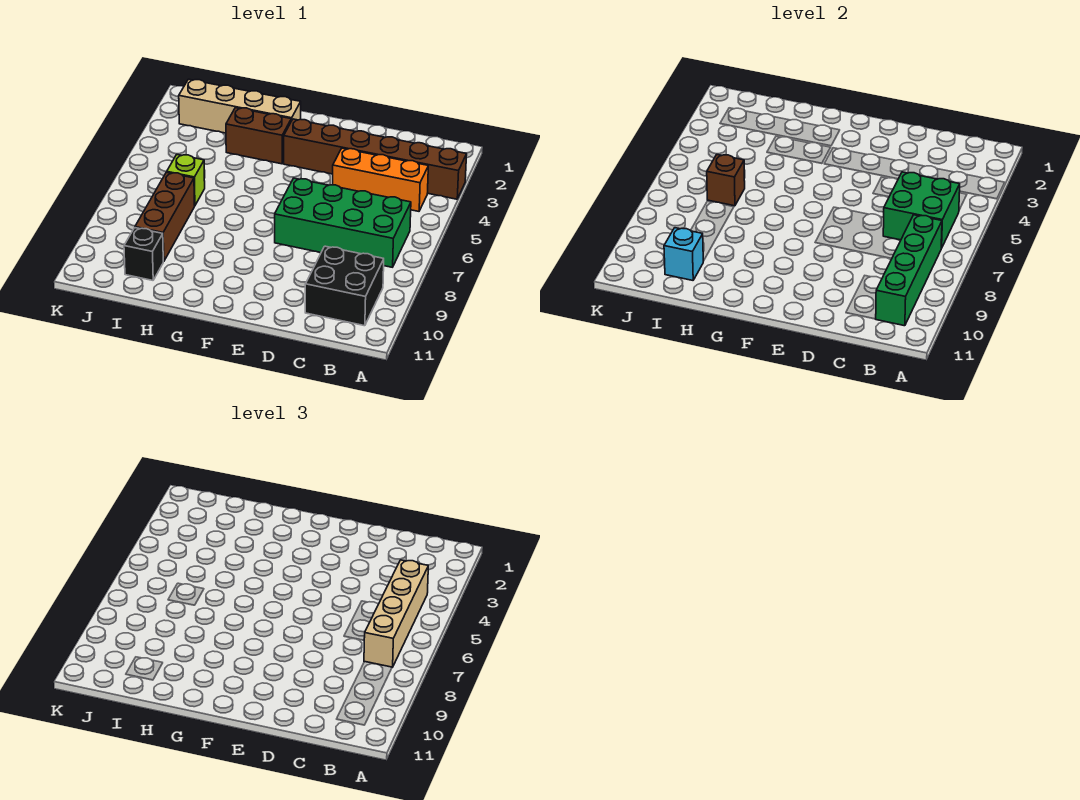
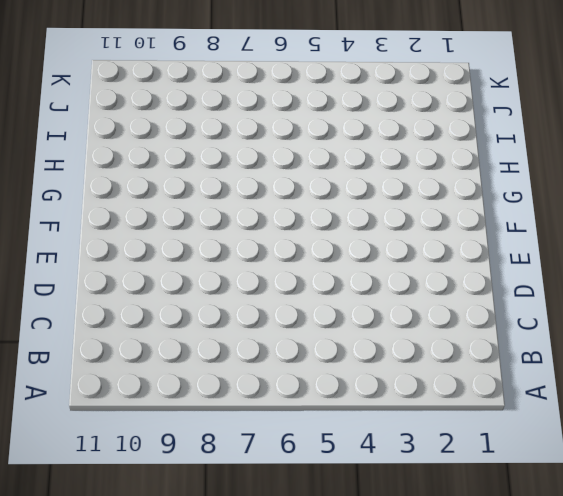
none -> brown 1x6 brick [284,119,467,199]
none -> orange 1x3 brick [333,148,428,211]
none -> green 2x4 brick [275,178,411,267]

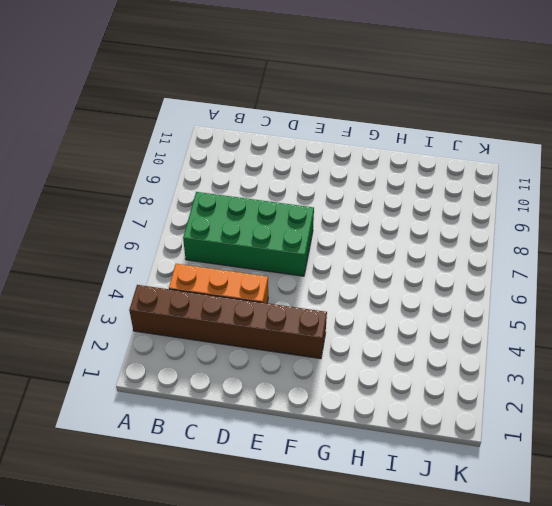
none -> black 2x2 brick [305,246,384,326]
none -> tan 1x4 brick [179,79,301,133]
none -> brown 1x2 brick [226,108,291,164]

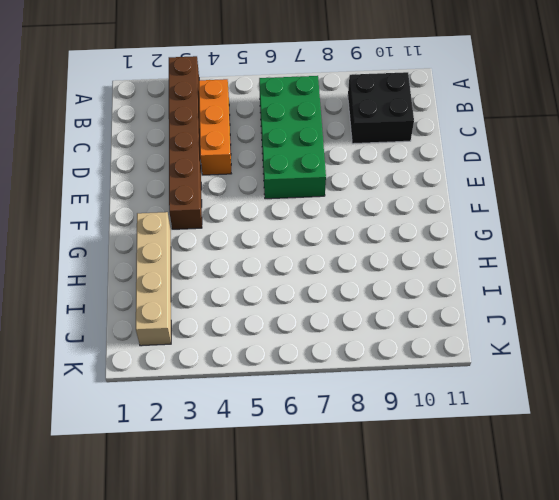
none -> brown 1x2 brick [226,108,291,164]
none -> lime 1x1 brick [167,155,205,205]
none -> brown 1x3 brick [135,172,195,262]

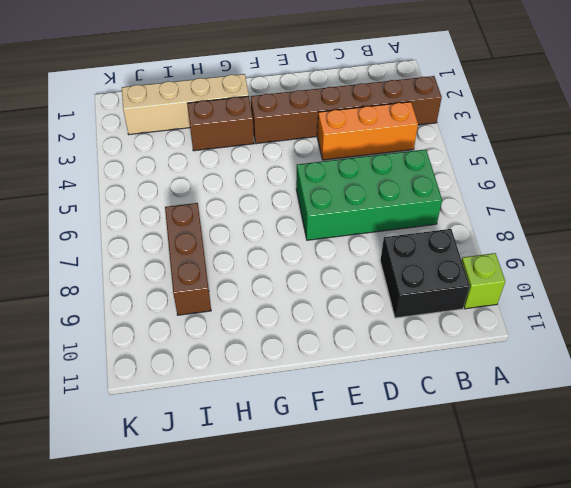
lime 1x1 brick [462,253,505,309] -> lime 1x1 brick moved to [167,155,205,205]
none -> black 1x1 brick [124,228,163,280]
none -> green 2x2 brick [883,172,960,248]
none -> green 1x4 brick [876,215,942,326]

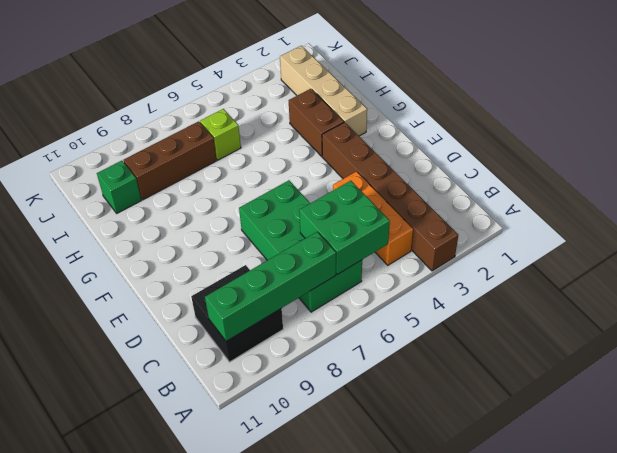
green 1x1 brick [97,161,141,213] -> black 1x1 brick [124,228,163,280]
none -> brown 1x1 brick [707,155,745,206]
none -> cyan 1x1 brick [664,228,703,280]
none -> tan 1x4 brick [364,560,428,667]

